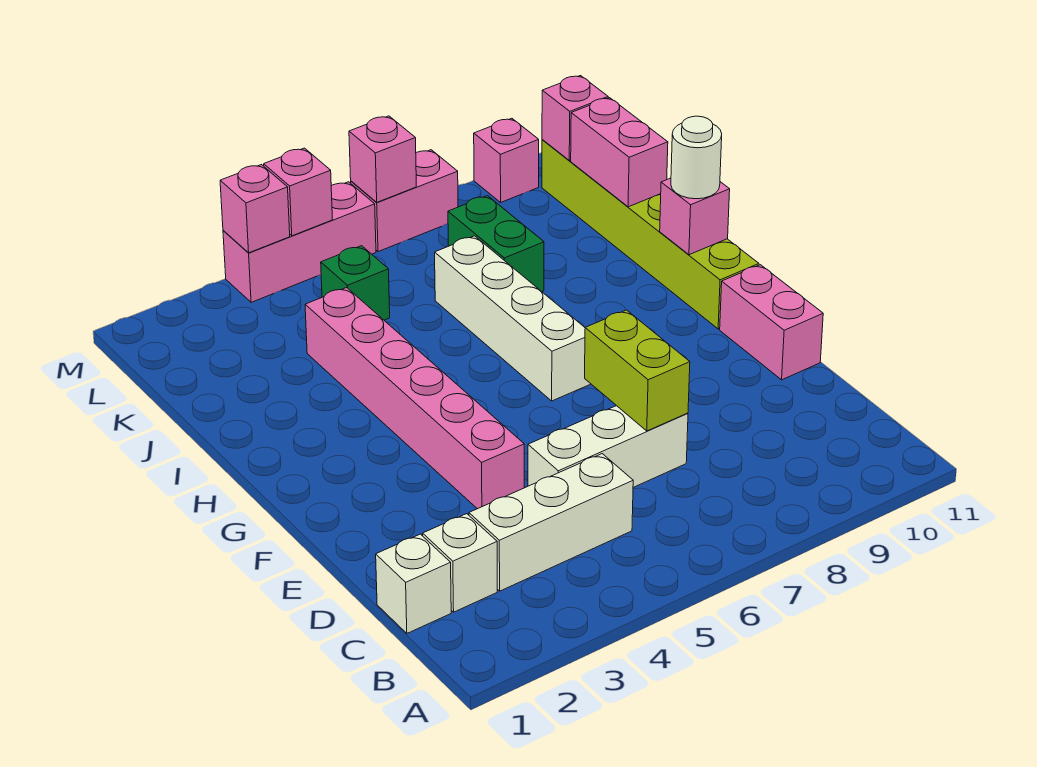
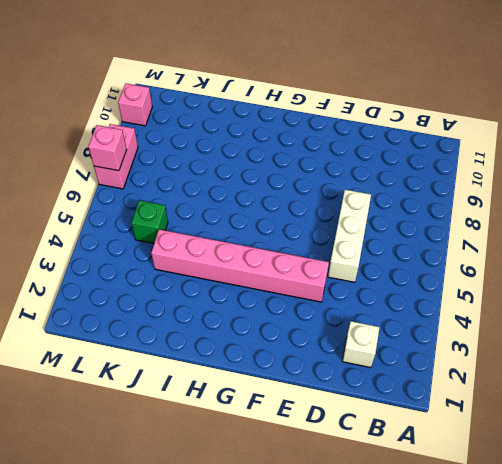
none -> white 1x1 brick [376,534,451,633]
none -> white 1x3 brick [469,454,633,591]
none -> pink 1x2 brick [720,265,823,380]

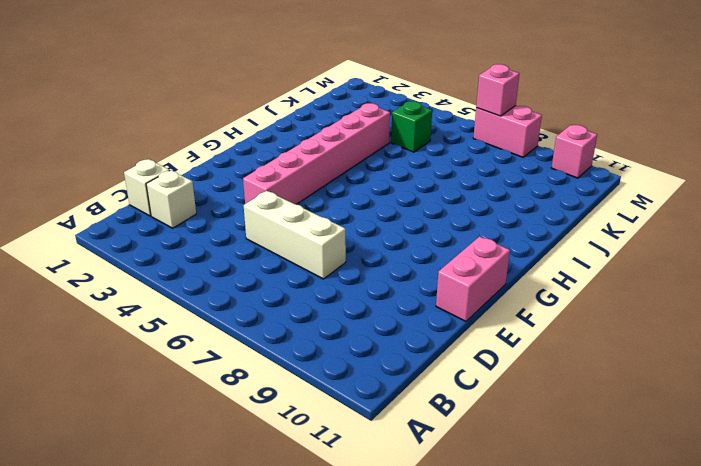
none -> white 1x3 brick [469,454,633,591]
none -> white 1x4 brick [435,236,590,401]
none -> lime 1x6 brick [542,140,759,329]

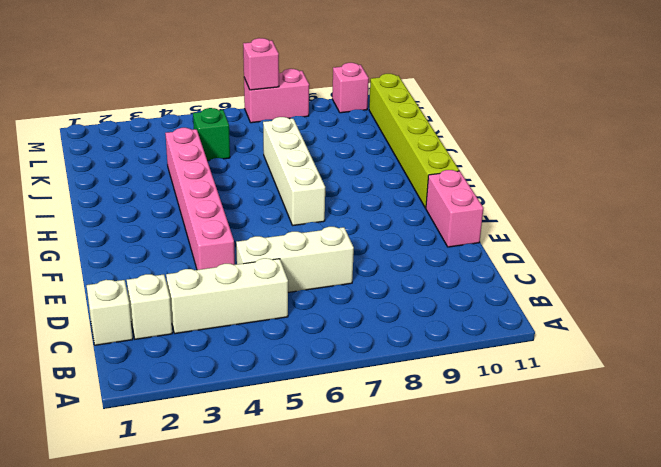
none -> green 1x2 brick [448,196,544,291]
none -> pink 1x3 brick [223,182,376,302]
none -> lime 1x2 brick [585,310,690,431]

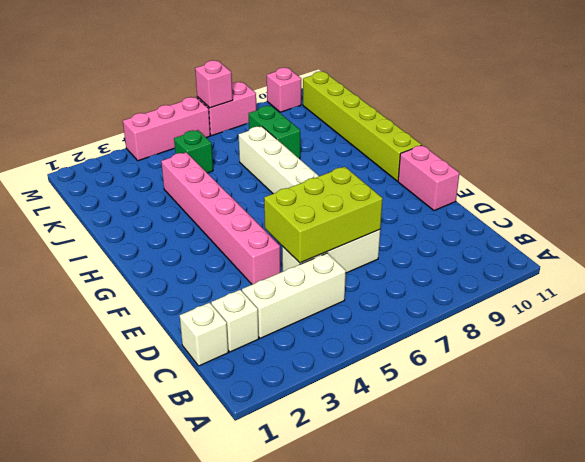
lime 2x3 brick [264,167,383,263] -> lime 1x2 brick [585,310,690,431]
none -> pink 1x1 brick [660,178,730,255]
none -> pink 1x2 brick [571,98,668,207]
none -> pink 1x1 brick [542,76,608,161]

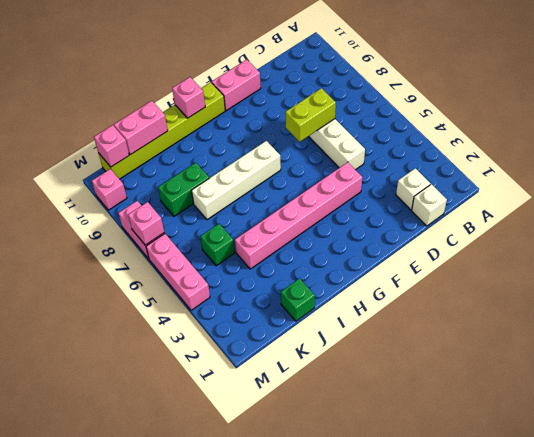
green 1x1 brick [281,278,315,321] -> none
none -> white 1x3 brick [469,454,633,591]
none -> pink 1x1 brick [220,165,290,253]
none -> pink 1x1 brick [264,148,333,236]

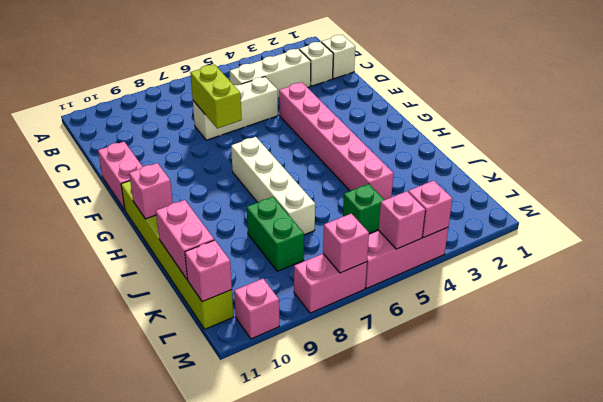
none -> white 1x1 round brick [671,116,722,199]

